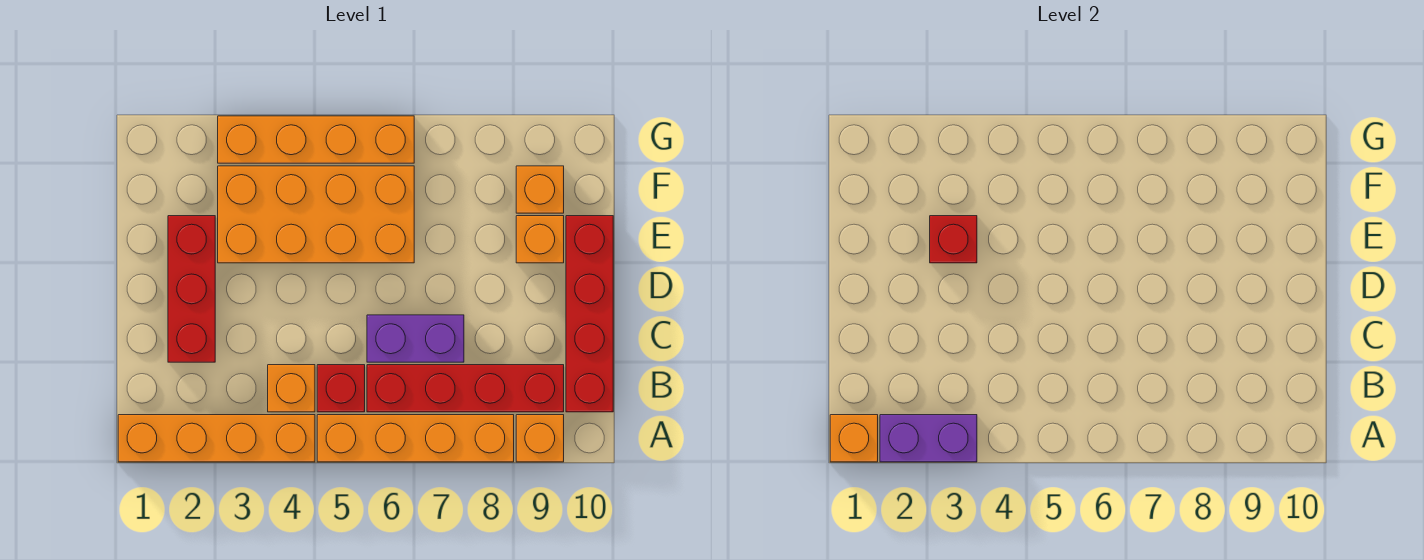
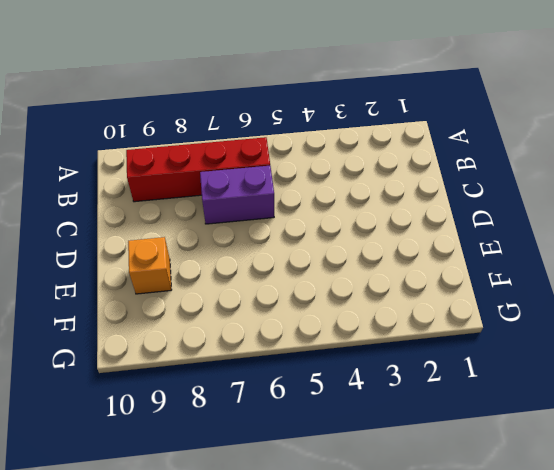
none -> orange 1x4 brick [118,415,315,462]
none -> orange 1x4 brick [317,415,514,462]
none -> orange 1x1 brick [516,415,564,462]

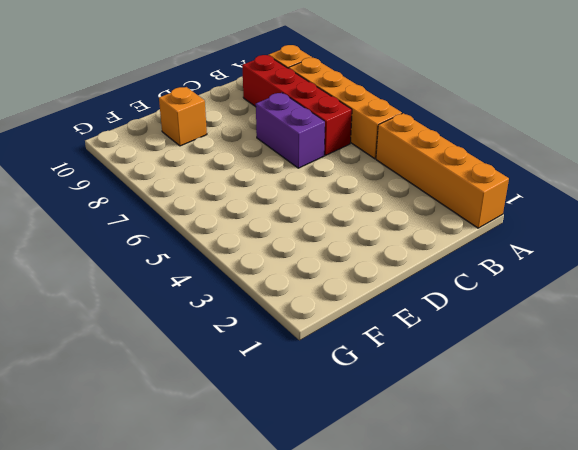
none -> orange 1x1 brick [268,365,315,412]
none -> red 1x1 brick [317,365,365,412]
none -> red 1x4 brick [566,216,613,412]

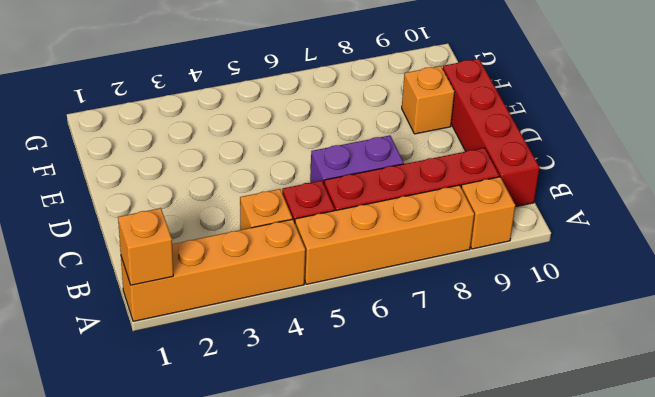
none -> red 1x3 brick [168,216,215,362]
none -> orange 2x4 brick [218,166,414,263]
none -> orange 1x1 brick [516,166,564,213]

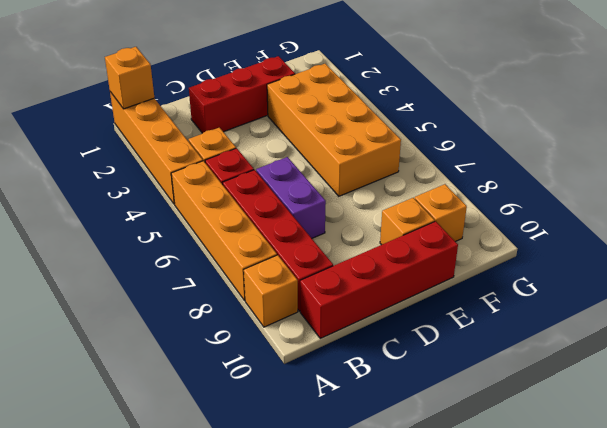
none -> orange 1x4 brick [218,116,414,163]
none -> purple 1x2 brick [880,415,977,462]
none -> red 1x1 brick [930,216,977,263]

